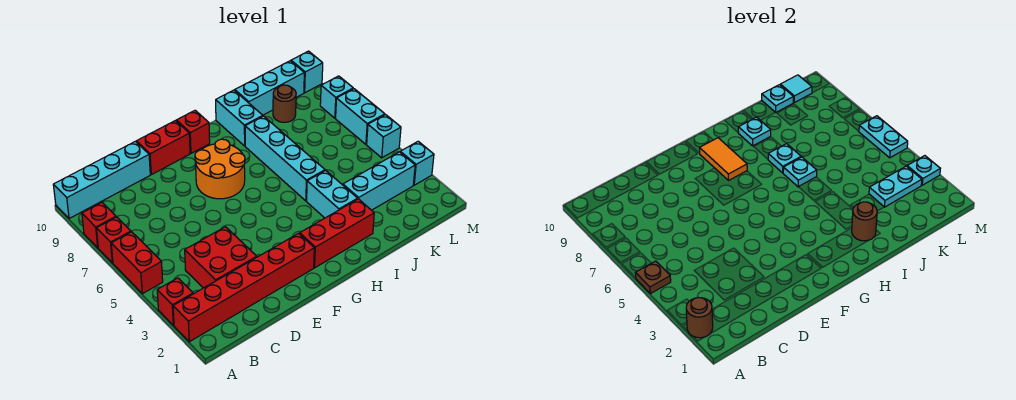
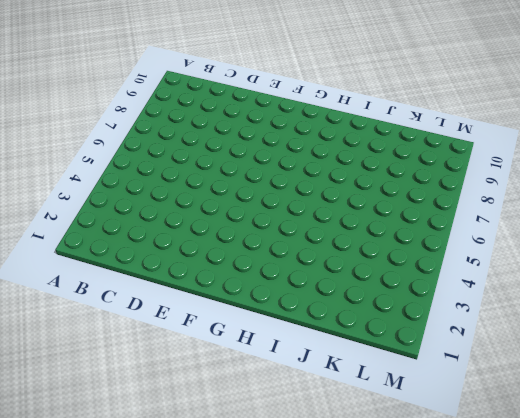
none -> red 1x6 brick [173,233,314,342]
none -> red 1x1 brick [157,278,193,325]
none -> red 1x2 brick [111,232,163,294]
none -> red 1x1 brick [96,217,131,263]

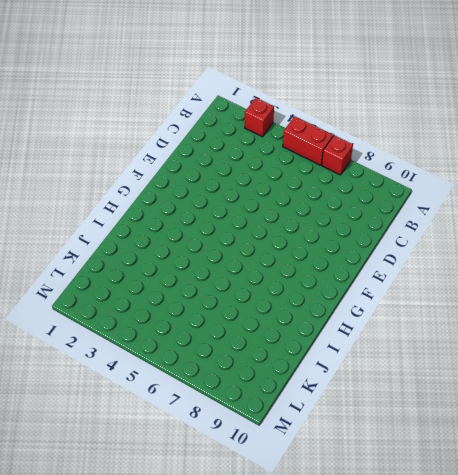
none -> red 1x6 brick [173,233,314,342]
none -> red 1x1 brick [82,203,116,248]
none -> cyan 1x4 brick [53,141,150,219]
none -> red 2x2 brick [185,227,257,288]

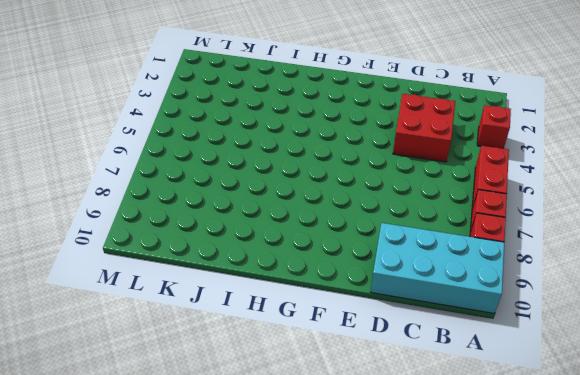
cyan 2x4 brick [371,223,504,313] -> cyan 1x4 brick [53,141,150,219]
none -> red 1x6 brick [173,233,314,342]
none -> red 1x2 brick [136,121,190,175]
none -> orange 2x2 round brick [195,139,245,199]
none -> red 1x3 brick [300,199,374,268]

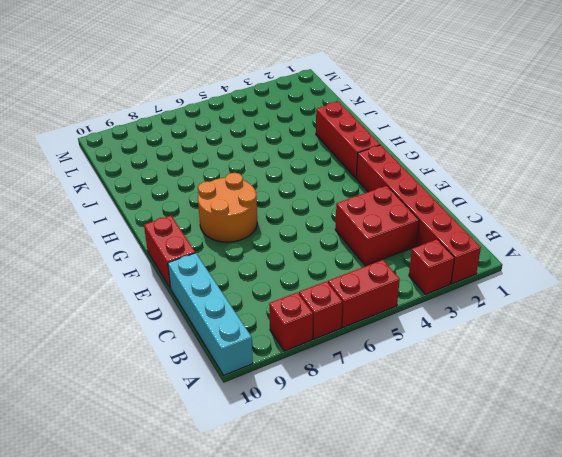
none -> red 1x1 brick [176,110,210,153]
none -> cyan 1x2 brick [307,171,358,218]
none -> cyan 1x4 brick [245,116,325,201]
none -> cyan 1x2 brick [216,90,263,146]

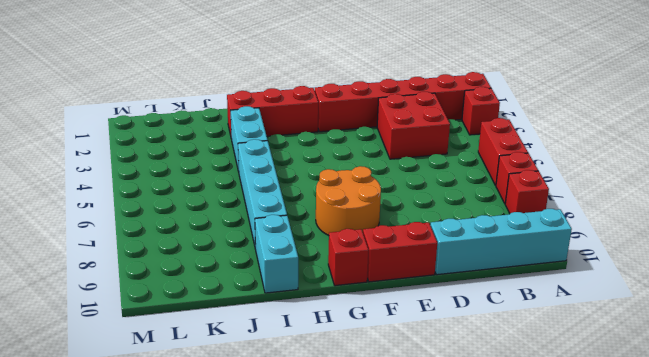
none -> cyan 1x3 brick [343,152,415,210]
none -> cyan 1x3 brick [235,61,304,115]
none -> brown 1x1 round brick [273,85,296,122]
none -> cyan 1x1 brick [400,141,434,185]

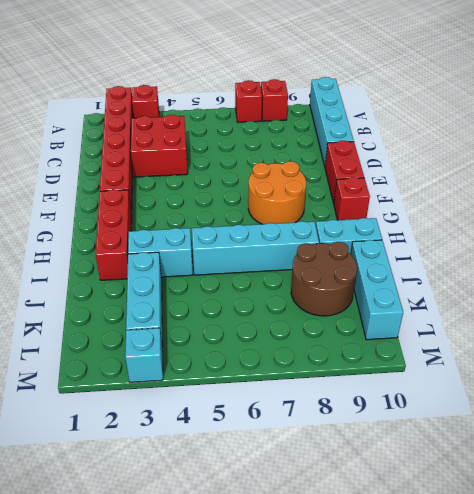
brown 2x2 round brick [291,242,357,316] -> brown 1x1 round brick [273,85,296,122]
none -> red 1x2 brick [111,232,163,294]
none -> cyan 1x1 brick [367,115,401,158]
none -> cyan 1x2 brick [336,89,385,144]
none -> cyan 1x1 brick [320,76,353,118]

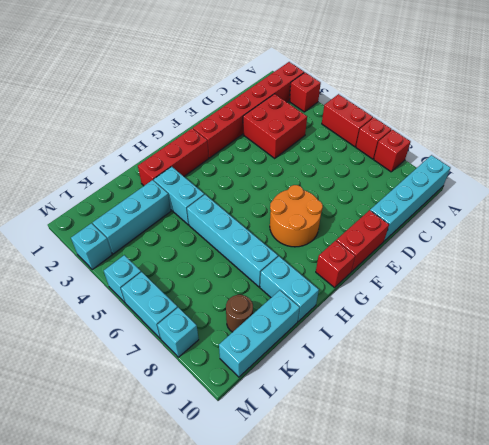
none -> cyan 1x1 brick [291,51,323,93]
none -> brown 1x1 round brick [686,297,713,338]
none -> brown 1x1 plate [636,261,671,294]
none -> orange 1x2 tile [700,138,747,180]

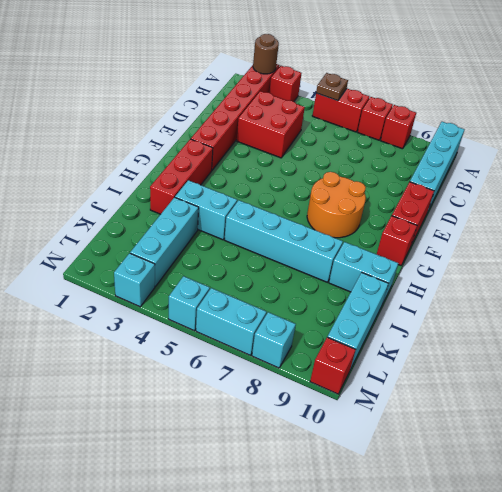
red 1x1 brick [310,337,356,394] -> cyan 1x1 brick [291,51,323,93]
none -> brown 1x1 round brick [273,85,296,122]
none -> orange 1x2 tile [700,138,747,180]
none -> brown 1x1 round brick [852,202,877,241]
none -> cyan 1x1 plate [783,157,817,187]

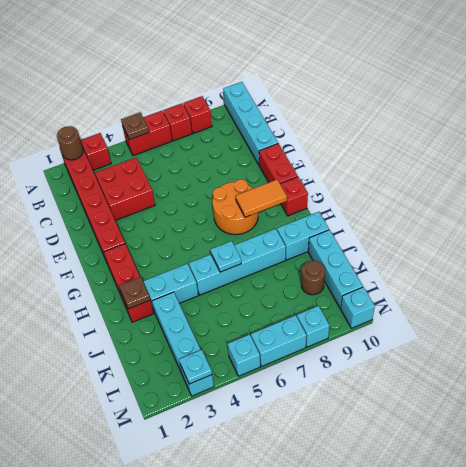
brown 1x1 plate [119,277,150,309] -> brown 1x1 round brick [852,202,877,241]
none -> cyan 1x1 plate [768,144,801,173]
none -> cyan 1x1 plate [738,117,771,146]
none -> cyan 1x2 plate [869,166,922,207]
none -> cyan 1x1 plate [762,85,794,112]

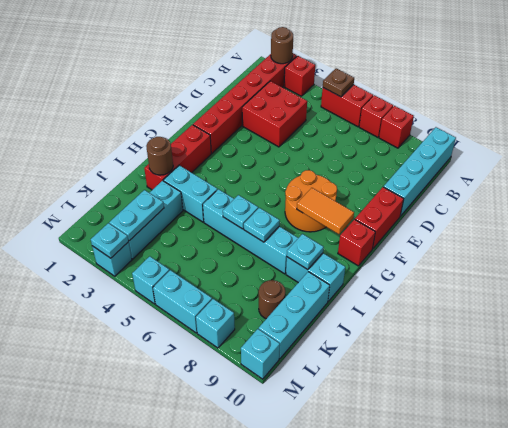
none -> cyan 1x1 plate [762,85,794,112]
none -> cyan 1x1 tile [780,75,812,103]
none -> cyan 1x2 plate [859,116,908,158]

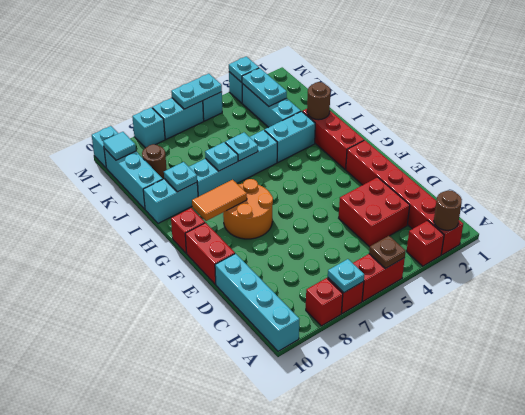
cyan 1x1 plate [328,259,364,293] -> cyan 1x1 plate moved to [762,85,794,112]

